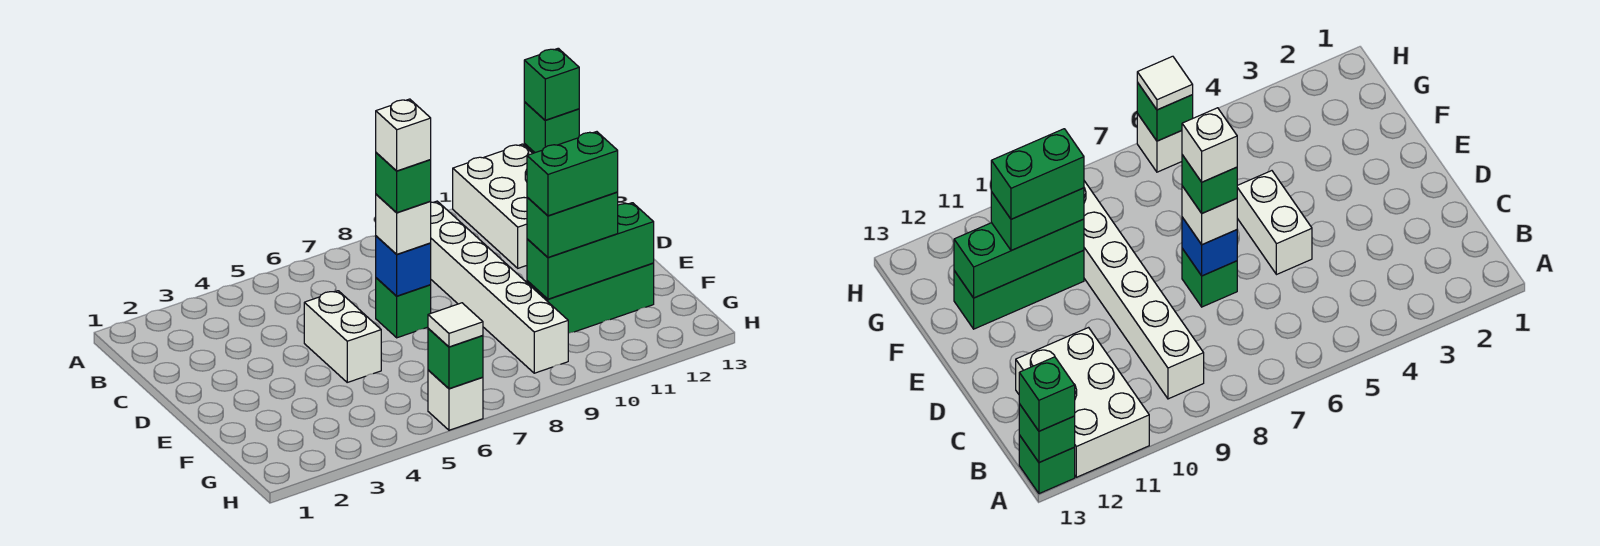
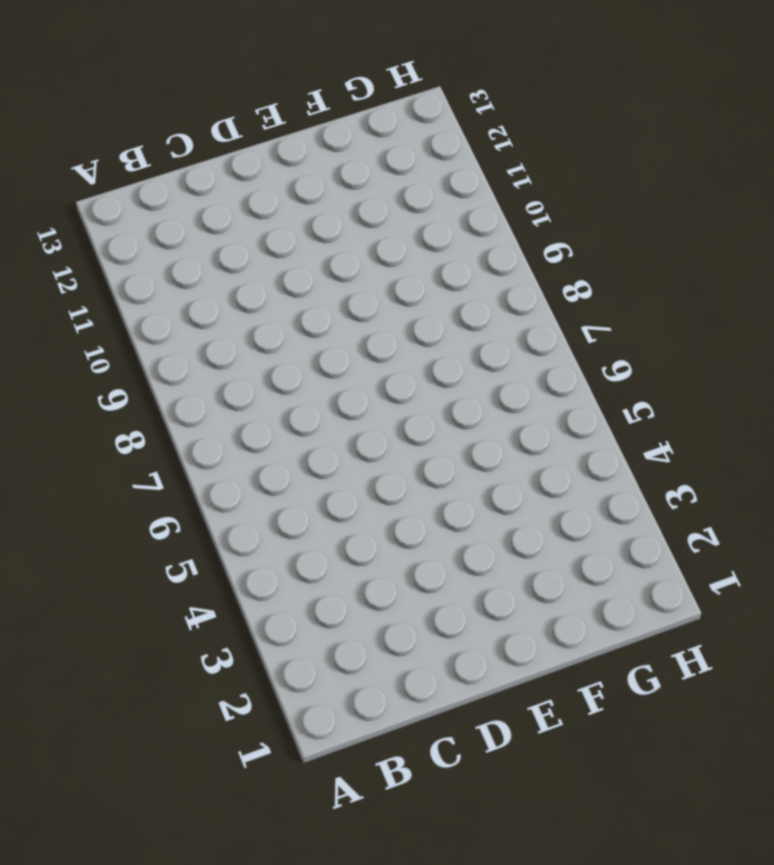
none -> white 2x3 brick [453,144,533,268]
none -> green 1x1 brick [1019,435,1075,494]
none -> white 1x6 brick [431,201,568,373]

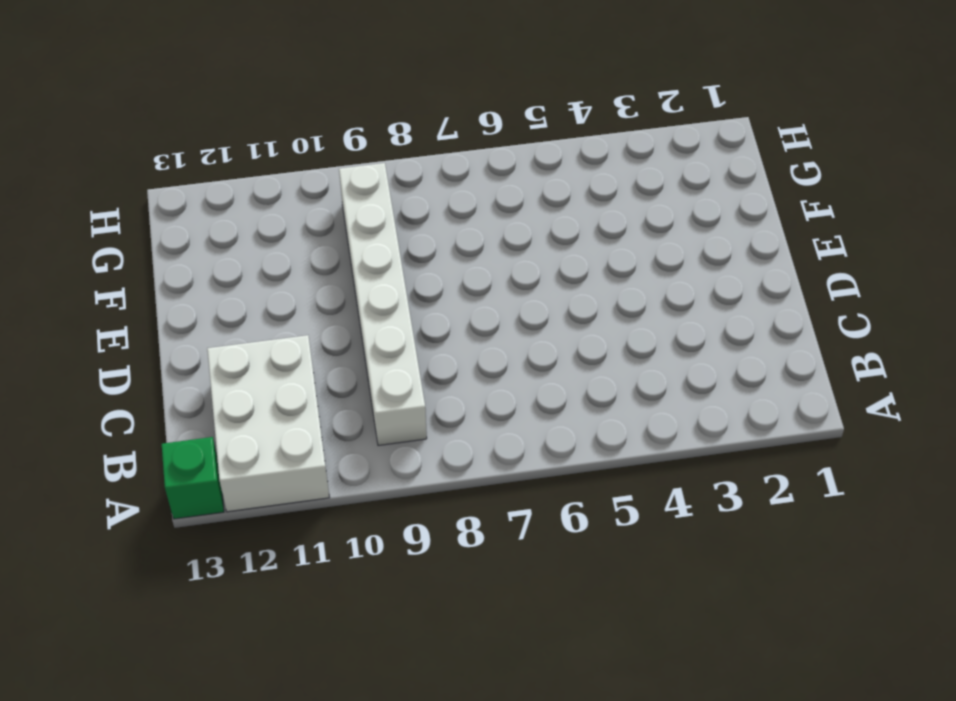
none -> white 1x2 brick [304,291,381,382]
none -> green 1x1 brick [376,278,431,338]
none -> green 1x3 brick [527,263,654,334]

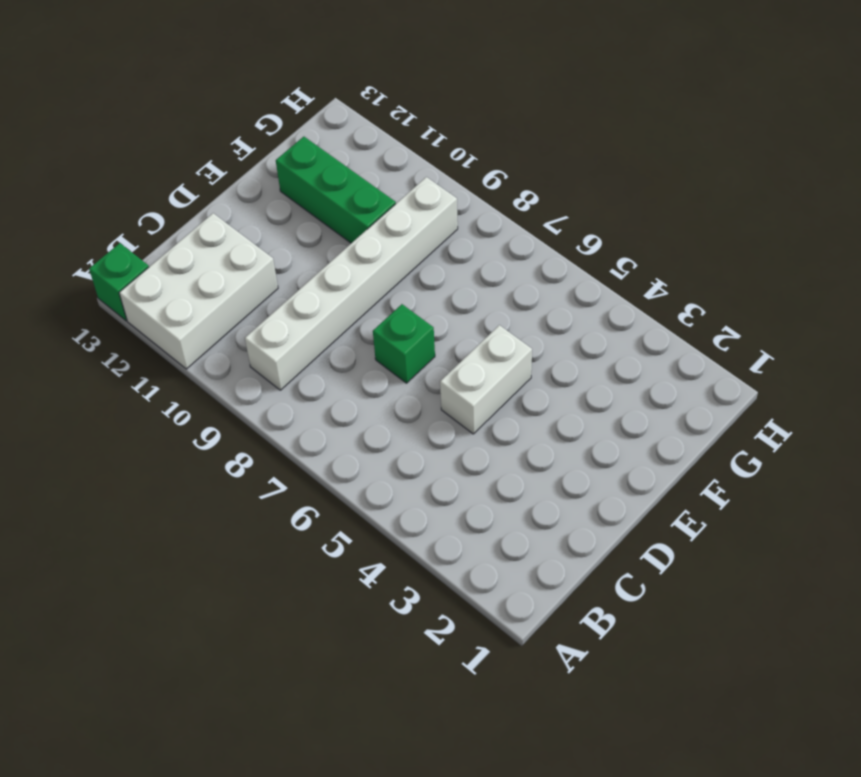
none -> white 1x1 brick [428,370,483,430]
none -> green 1x1 brick [524,102,579,153]
none -> blue 1x1 brick [376,236,431,296]

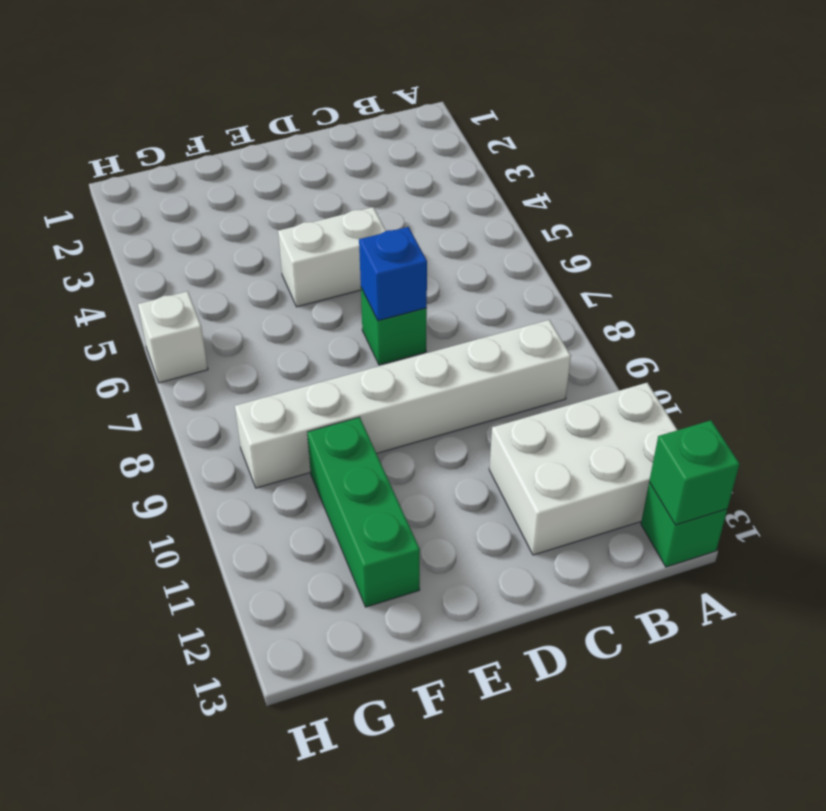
none -> green 1x3 brick [527,203,654,299]
none -> green 1x1 brick [428,328,483,389]
none -> green 1x1 brick [524,48,579,120]

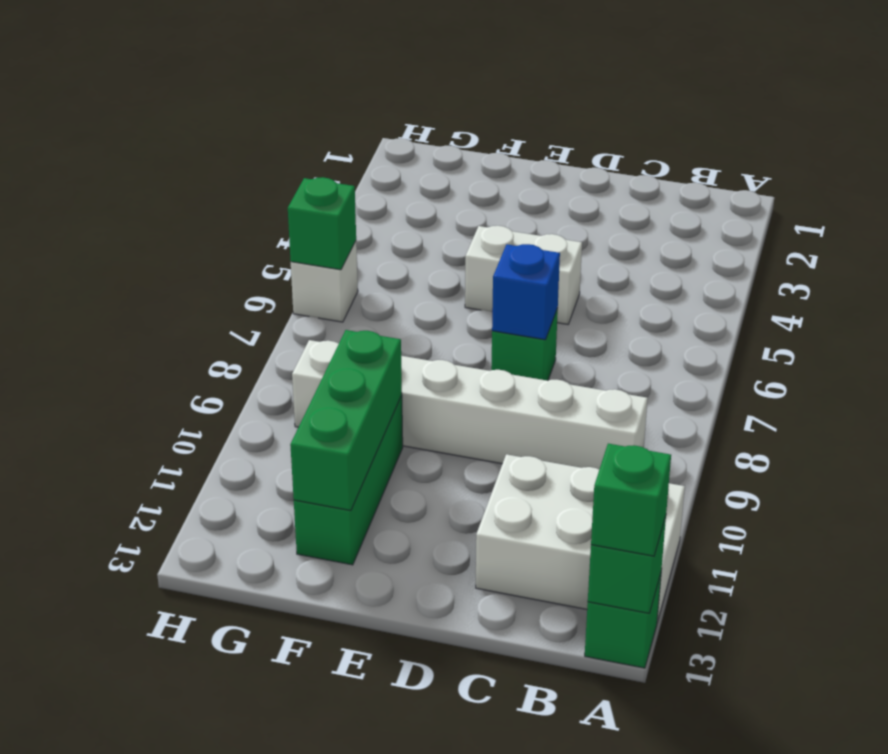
none -> white 1x1 brick [376,194,431,254]
none -> green 1x2 brick [527,192,618,257]
none -> white 1x1 tile [428,303,483,347]

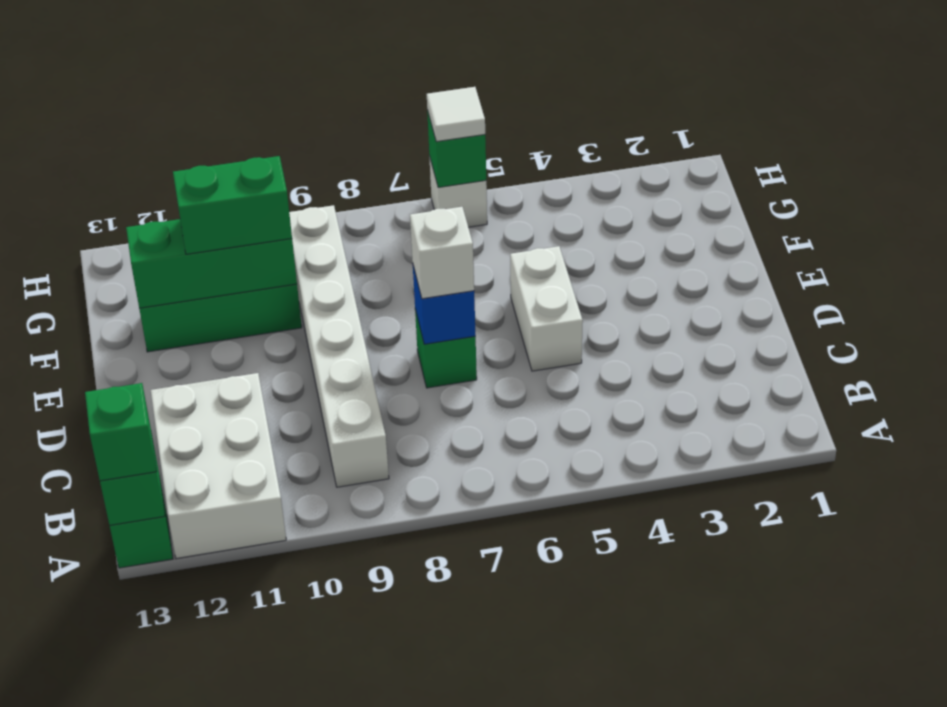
none -> green 1x1 brick [376,153,431,213]
none -> green 1x2 brick [527,132,618,216]
none -> white 1x1 brick [376,99,431,171]

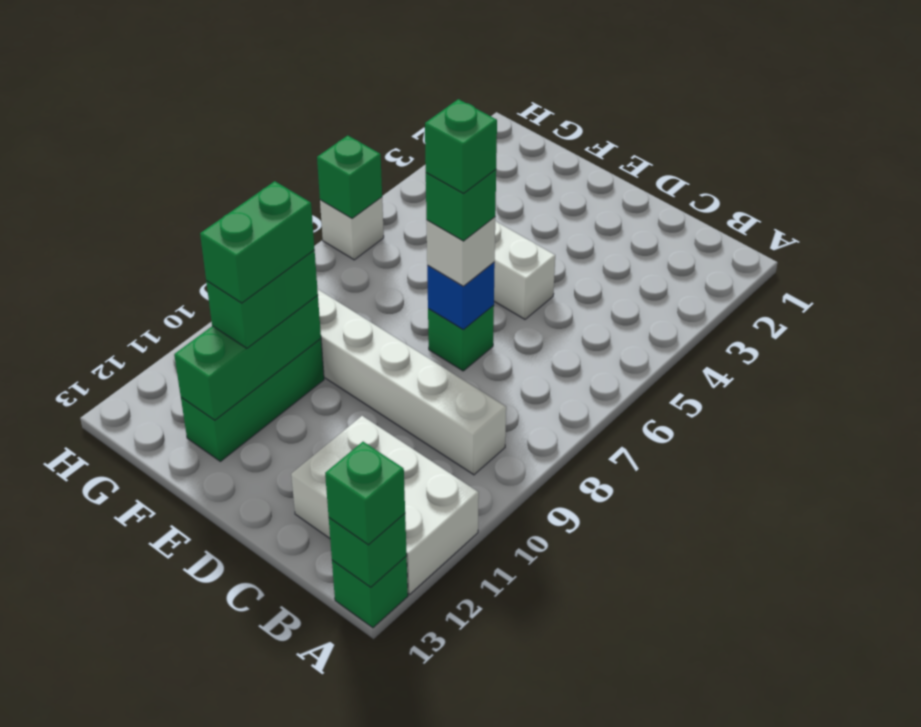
green 1x1 brick [425,99,497,193] -> white 1x1 brick [376,99,431,171]
none -> white 1x1 tile [428,303,483,347]

